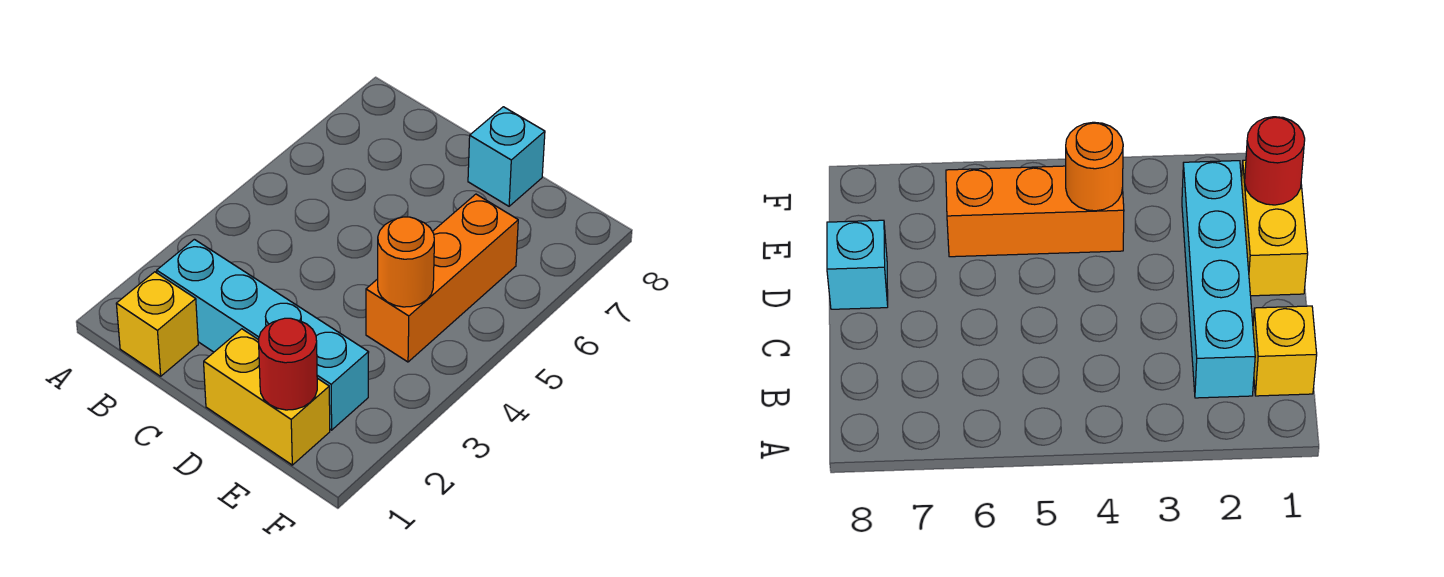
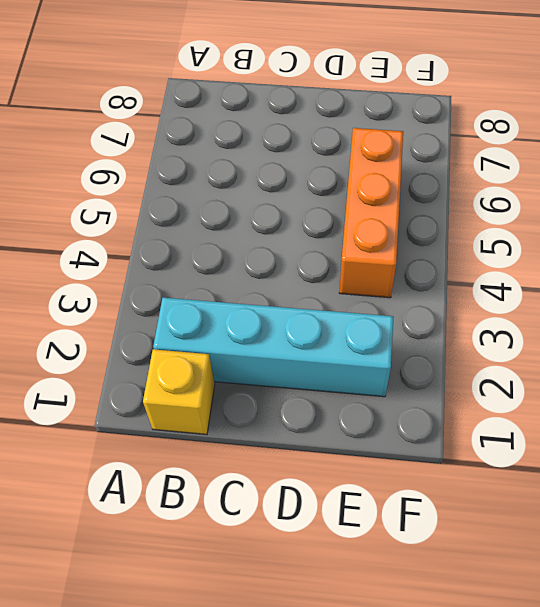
none -> yellow 1x2 brick [204,329,330,465]
none -> cyan 1x1 brick [468,107,545,206]

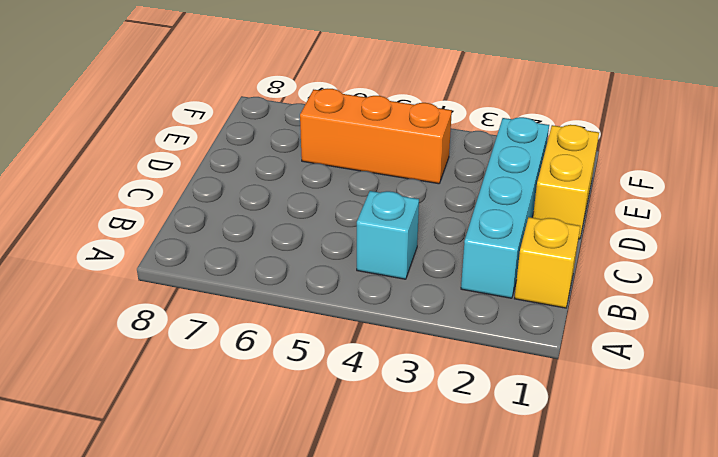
cyan 1x1 brick [357,191,419,279] -> cyan 1x1 brick moved to [468,107,545,206]
none -> red 1x1 round brick [258,318,317,410]
none -> orange 1x1 round brick [378,217,434,307]

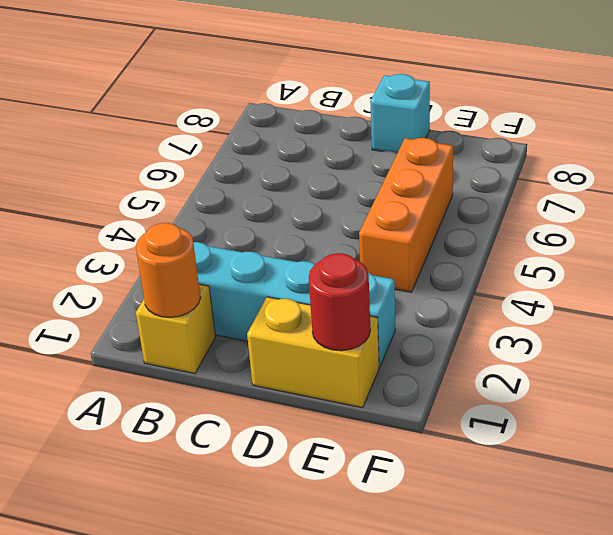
orange 1x1 round brick [136,223,201,317] -> orange 1x1 round brick moved to [378,217,434,307]

